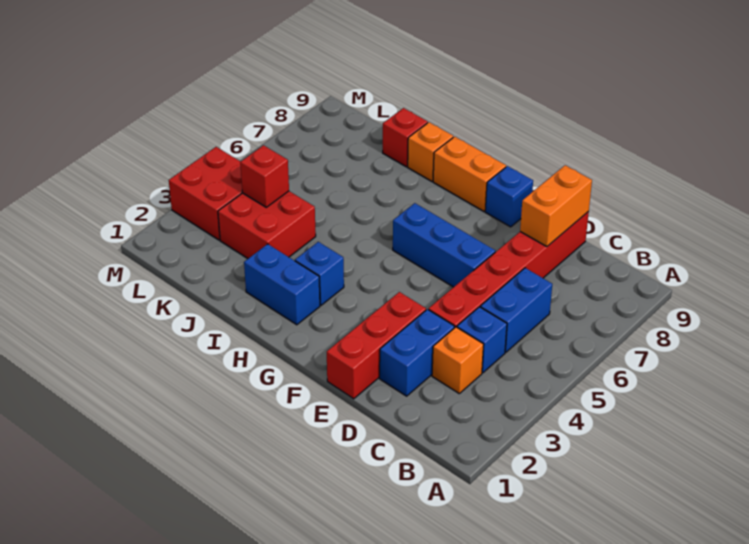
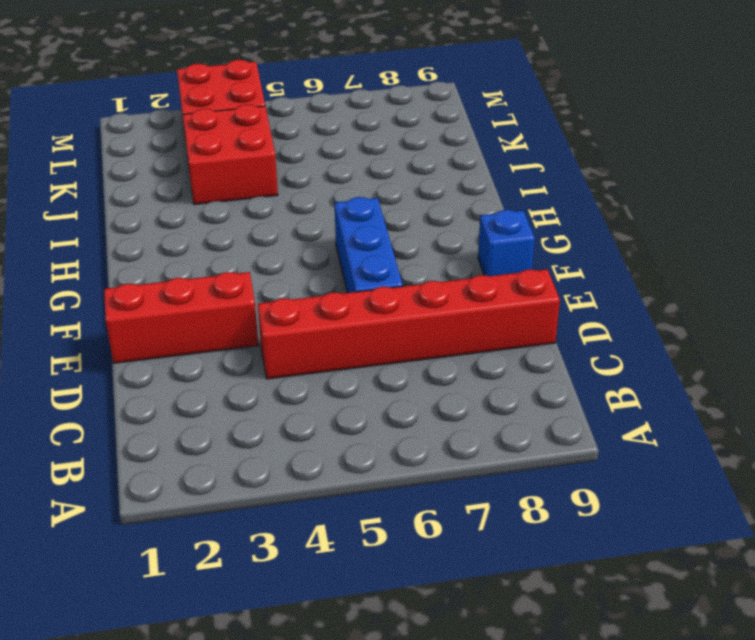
none -> orange 1x1 brick [432,327,484,393]
none -> blue 1x1 brick [457,307,507,373]
none -> blue 1x2 brick [481,268,552,352]

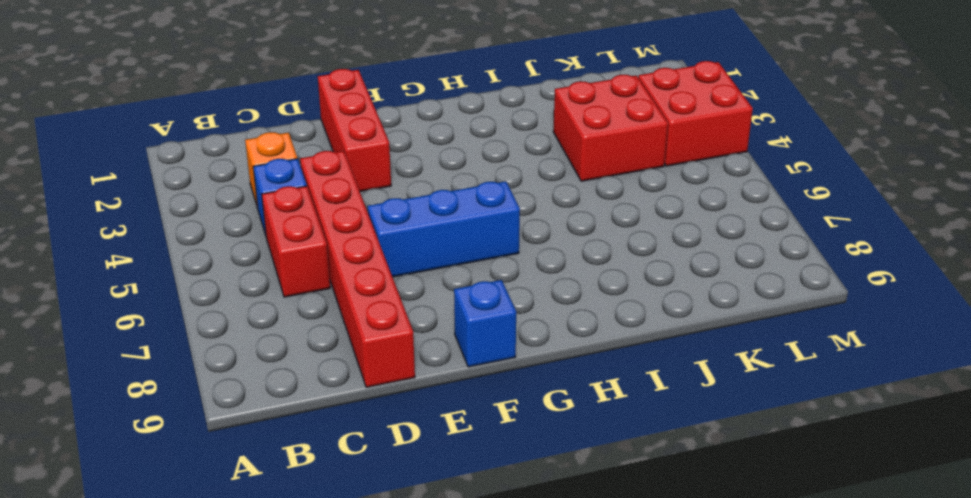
red 1x2 brick [262,186,330,297] -> blue 1x2 brick [481,268,552,352]
none -> blue 1x2 brick [380,309,455,396]
none -> orange 1x2 brick [433,137,506,211]
none -> blue 1x2 brick [244,244,320,325]

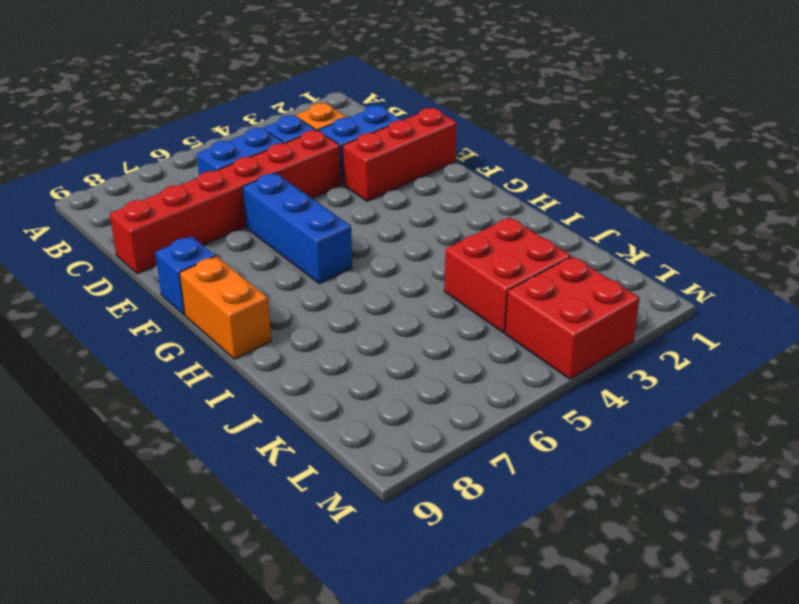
none -> blue 1x2 brick [244,244,320,325]
none -> blue 1x1 brick [295,242,344,305]
none -> orange 1x1 brick [408,122,453,181]

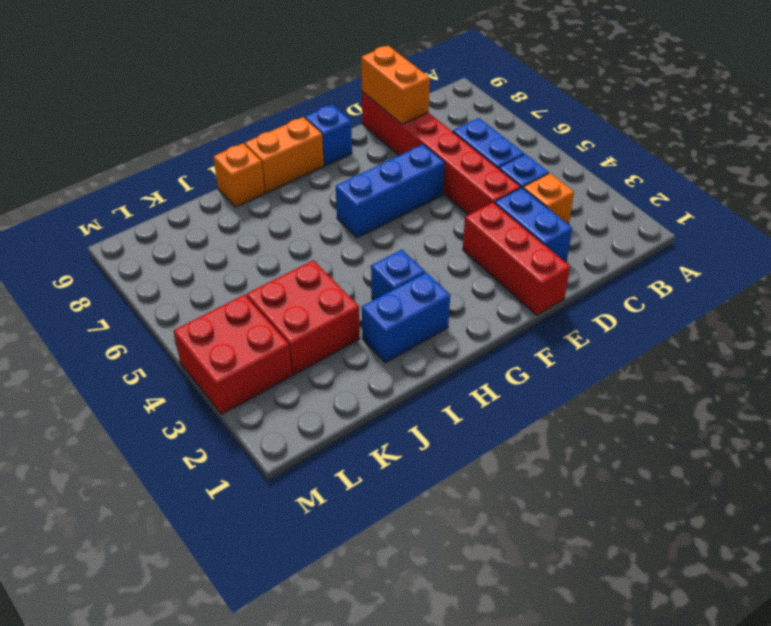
none -> red 1x1 brick [383,108,428,167]
none -> red 1x1 brick [240,145,289,207]

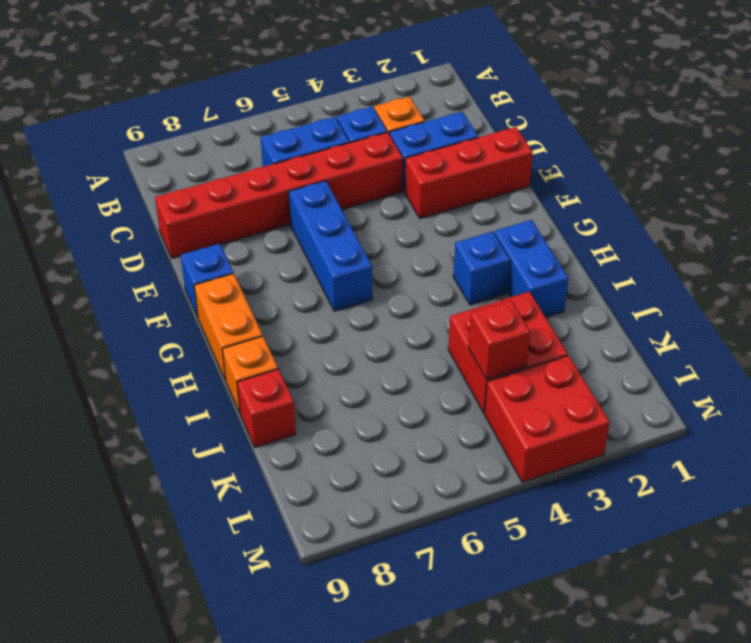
none -> orange 1x2 brick [520,165,592,247]

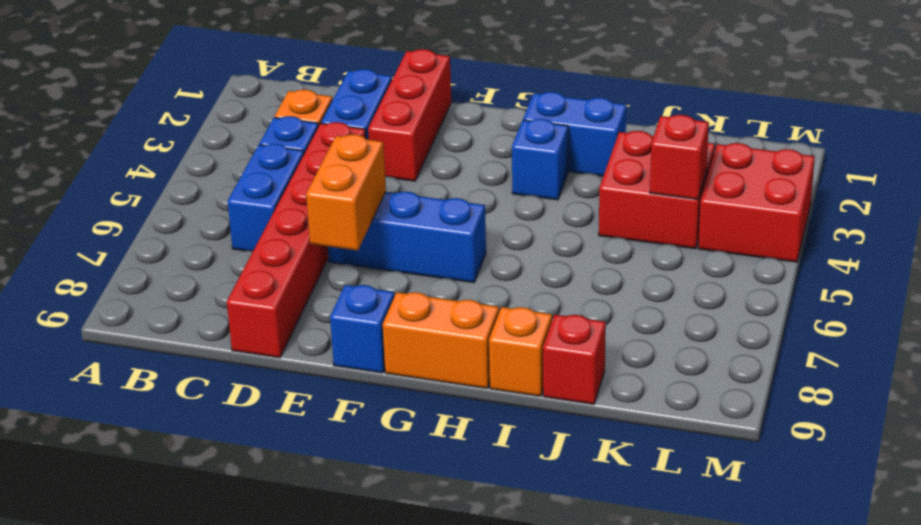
orange 1x2 brick [306,134,386,251] -> orange 1x2 brick moved to [520,165,592,247]

